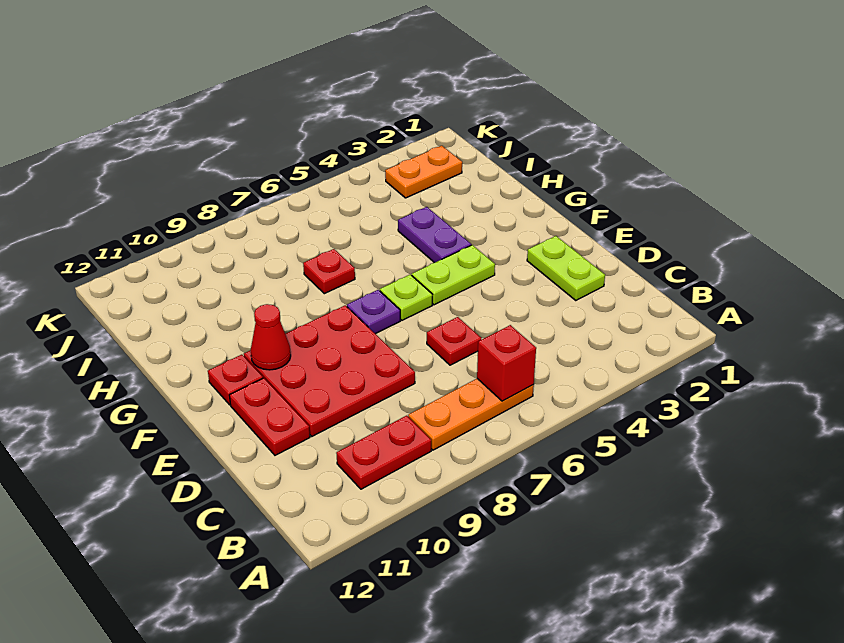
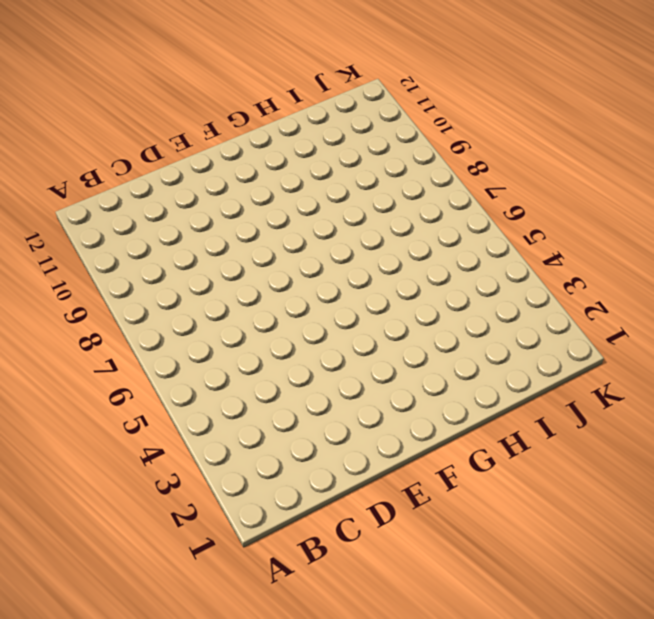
none -> orange 1x3 plate [408,379,534,450]
none -> red 1x2 plate [336,416,431,489]
none -> lime 1x2 plate [527,236,605,300]

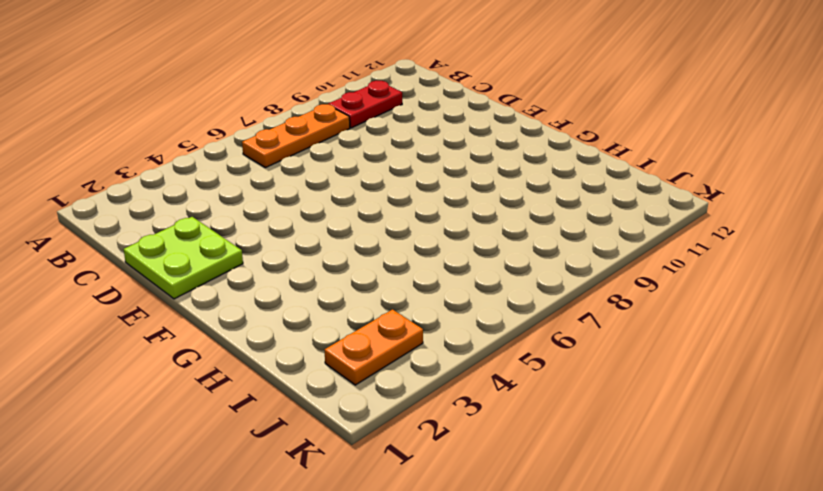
lime 2x2 plate [123,217,243,299] -> lime 1x2 plate [527,236,605,300]
none -> red 1x1 plate [427,317,481,365]
none -> red 3x3 plate [244,305,415,436]
none -> red 1x2 plate [229,378,310,455]

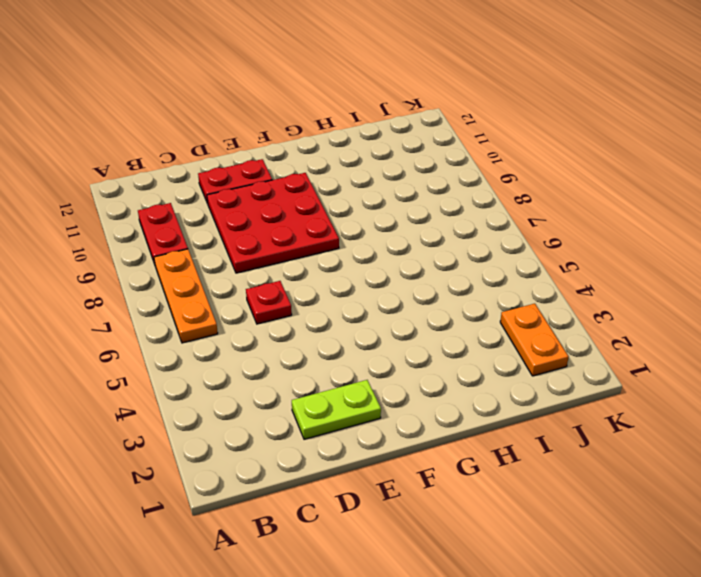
none -> lime 1x2 plate [412,245,495,305]
none -> lime 1x1 plate [380,275,432,320]
none -> purple 1x1 plate [347,290,400,334]

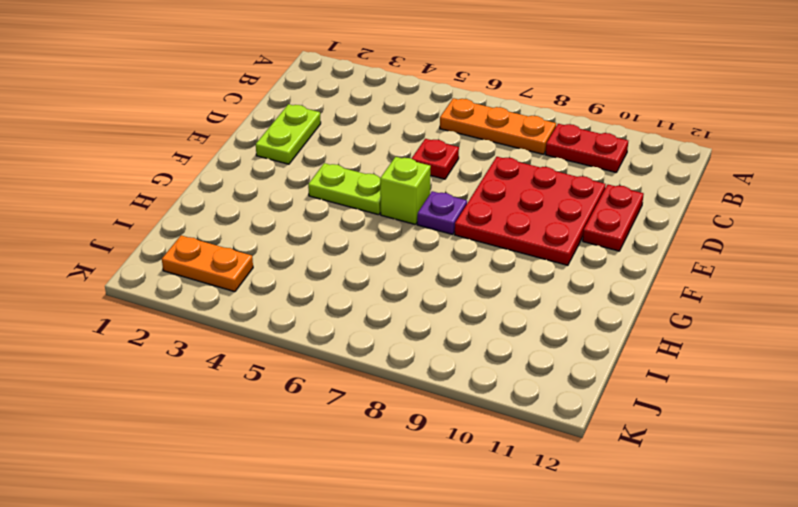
lime 1x1 brick [380,157,431,225] -> lime 1x1 plate [380,275,432,320]
none -> red 1x1 plate [208,355,263,405]
none -> purple 1x2 plate [398,207,471,263]
none -> red 1x1 plate [303,249,355,294]

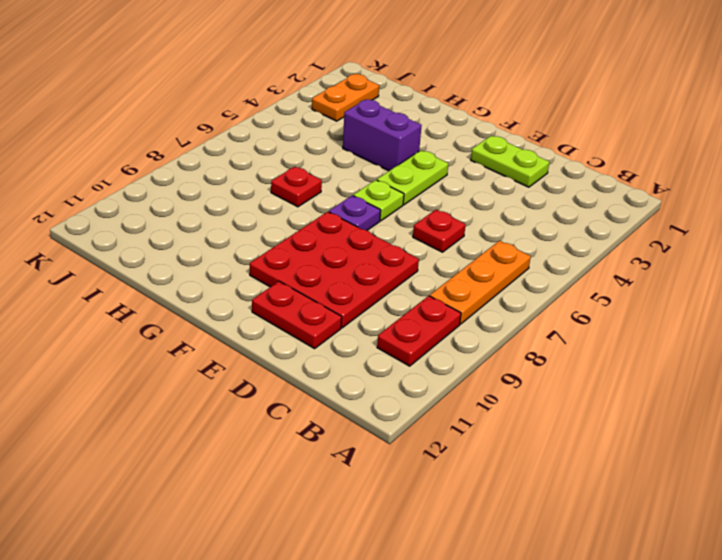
purple 1x2 brick [343,100,422,171] -> purple 1x2 plate [398,207,471,263]
none -> red 1x1 plate [208,355,263,405]
none -> red 1x1 brick [477,325,536,401]
none -> red 1x1 cone [251,304,291,370]

